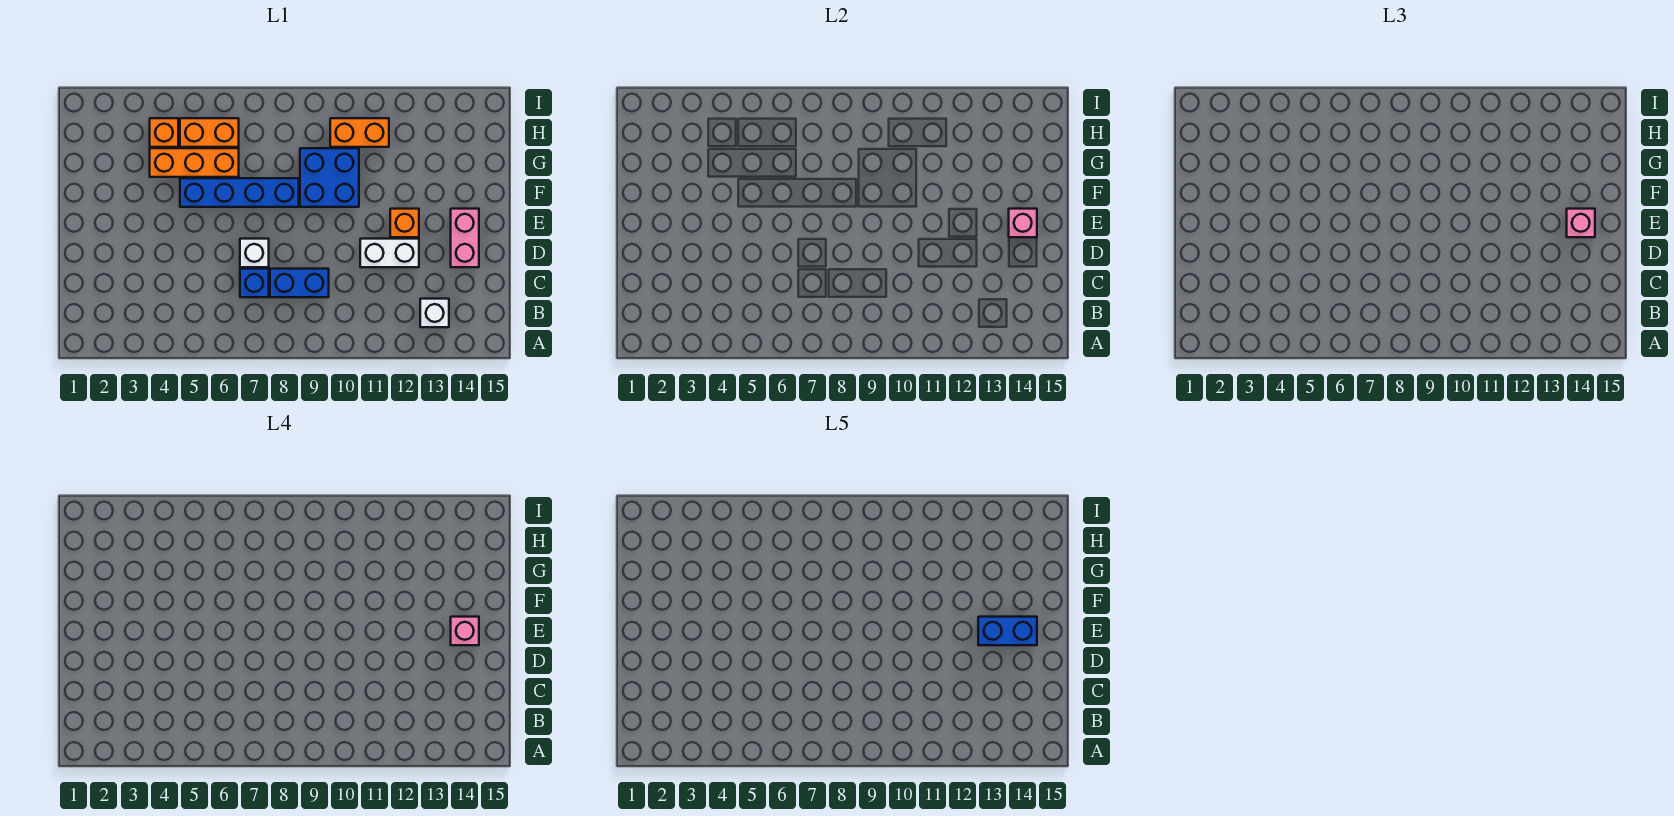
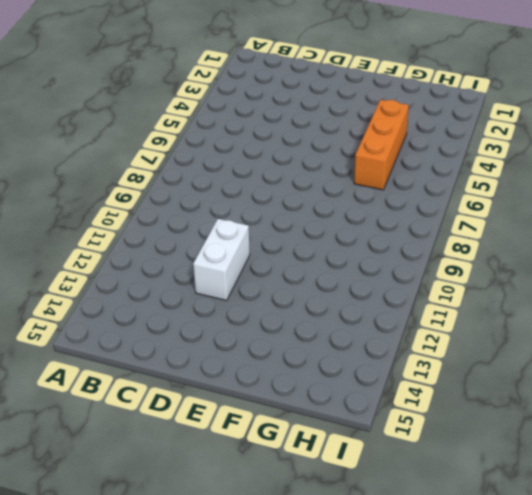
none -> white 1x1 brick [420,299,449,327]
none -> blue 1x1 brick [240,269,269,297]
none -> blue 1x2 brick [270,269,329,297]

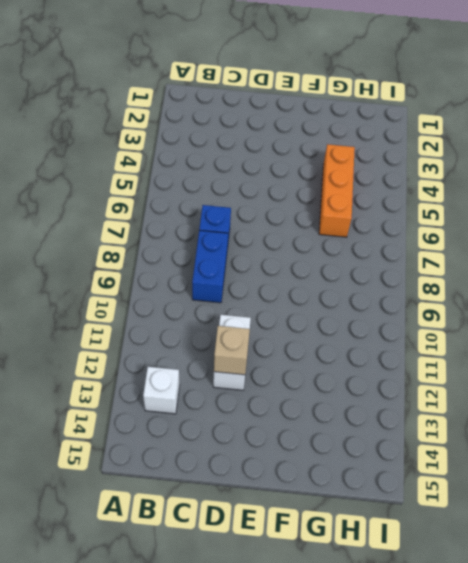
tan 1x1 brick [214,326,250,375] -> none
none -> white 1x1 brick [240,239,269,267]
none -> pink 1x2 brick [451,209,479,267]
none -> orange 1x1 brick [390,209,419,237]

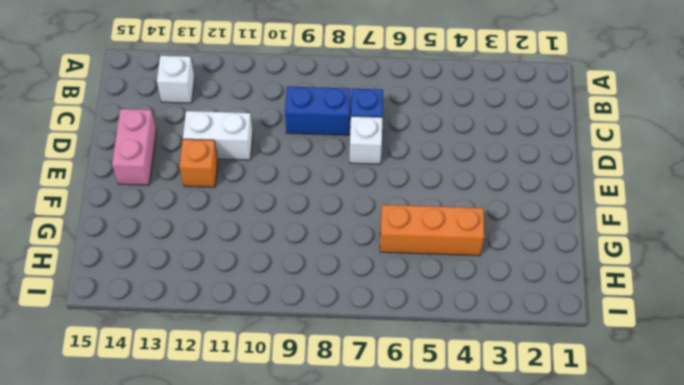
none -> blue 1x4 brick [180,178,299,207]
none -> blue 2x2 brick [300,148,359,207]
none -> orange 1x1 brick [150,118,178,147]

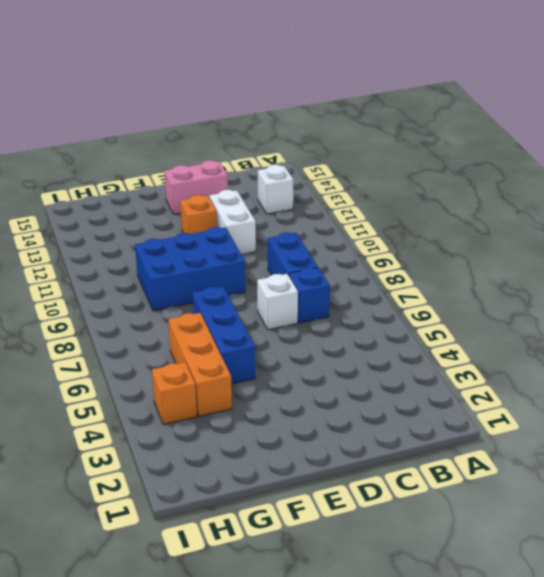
blue 2x3 brick [135,227,245,311] -> blue 2x2 brick [300,148,359,207]
blue 1x3 brick [193,287,255,384] -> blue 1x4 brick [180,178,299,207]
none -> orange 1x2 brick [180,118,239,147]
none -> orange 1x2 brick [330,118,389,147]
none -> pink 1x1 brick [1009,209,1037,237]

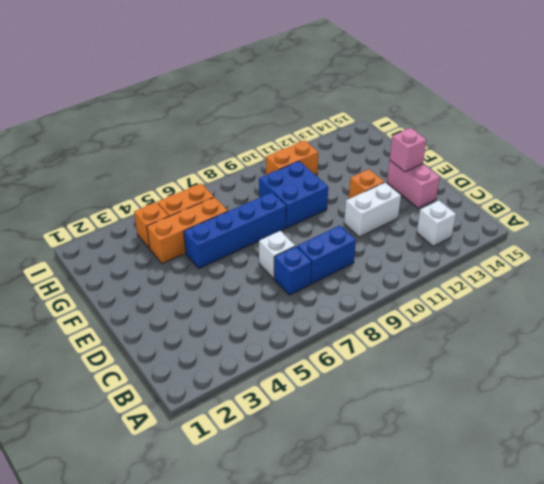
none -> pink 1x1 brick [1567,209,1595,237]
none -> pink 1x1 brick [451,617,479,645]
none -> blue 1x2 brick [978,617,1037,645]

